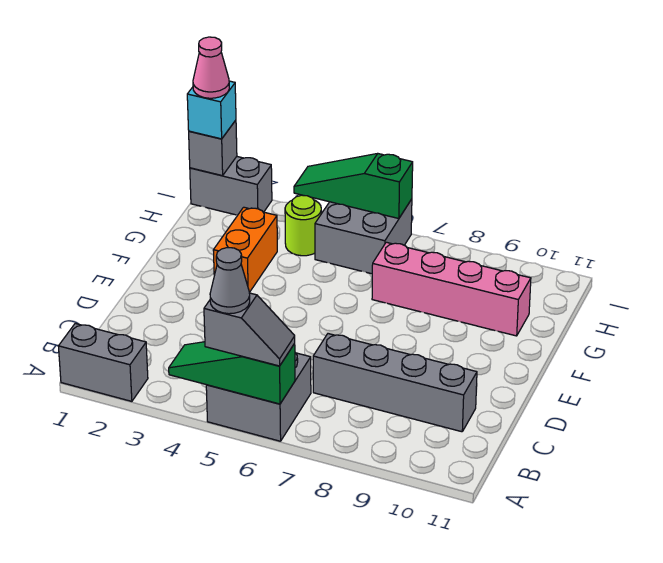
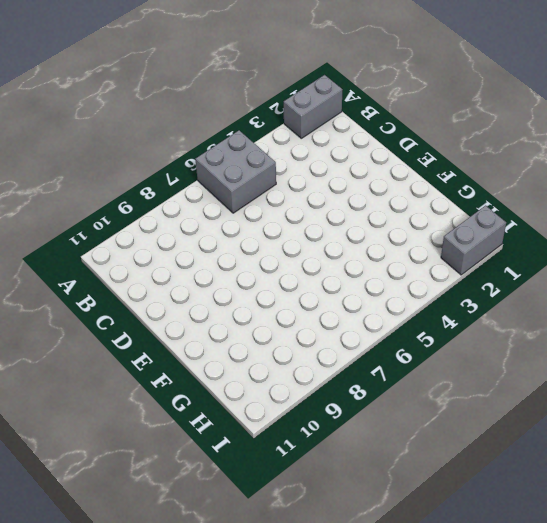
none -> grey 1x4 brick [313,334,477,432]
none -> orange 1x2 brick [213,207,277,292]
none -> pink 1x4 brick [372,242,531,336]

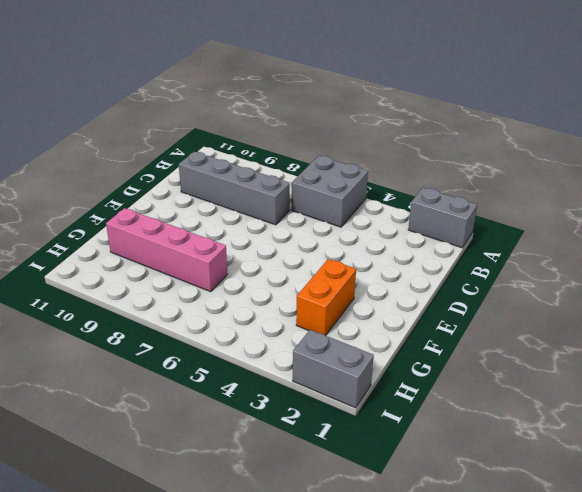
none -> lime 1x1 round brick [285,195,321,256]
none -> grey 2x2 brick [315,199,412,274]
none -> green 1x3 slope [169,342,295,404]

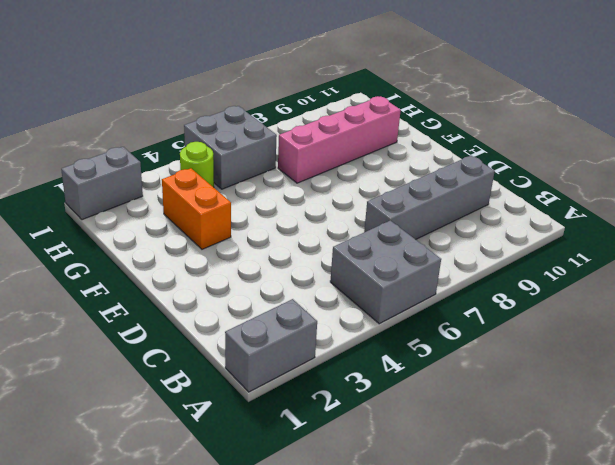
none -> green 1x3 slope [169,342,295,404]
none -> grey 1x1 brick [189,120,237,176]
none -> green 1x3 slope [294,154,413,219]

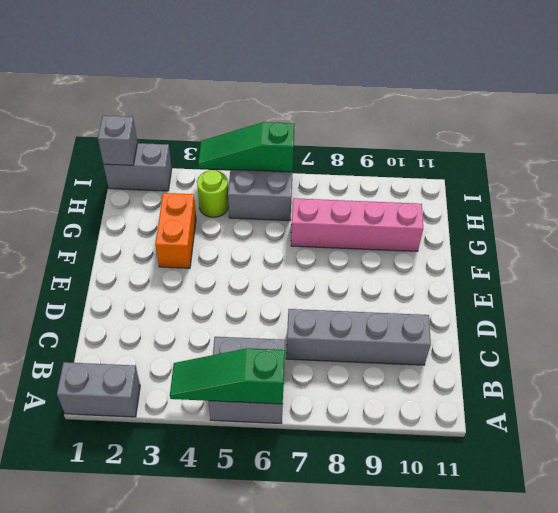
none -> grey 1x2 slope [204,293,295,366]
none -> cyan 1x1 brick [187,81,236,139]
none -> grey 1x1 cone [210,248,250,314]

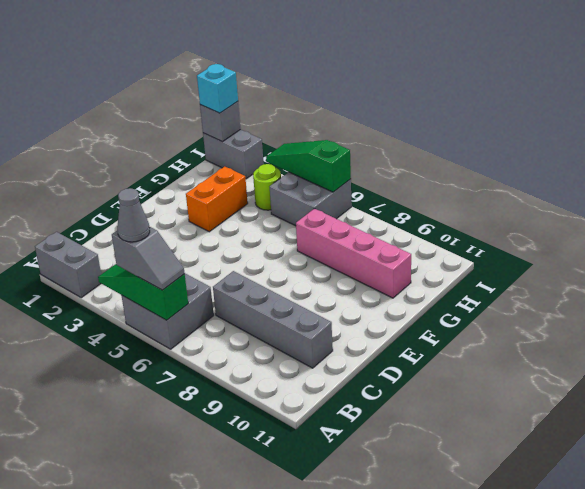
none -> pink 1x1 cone [193,37,229,98]

